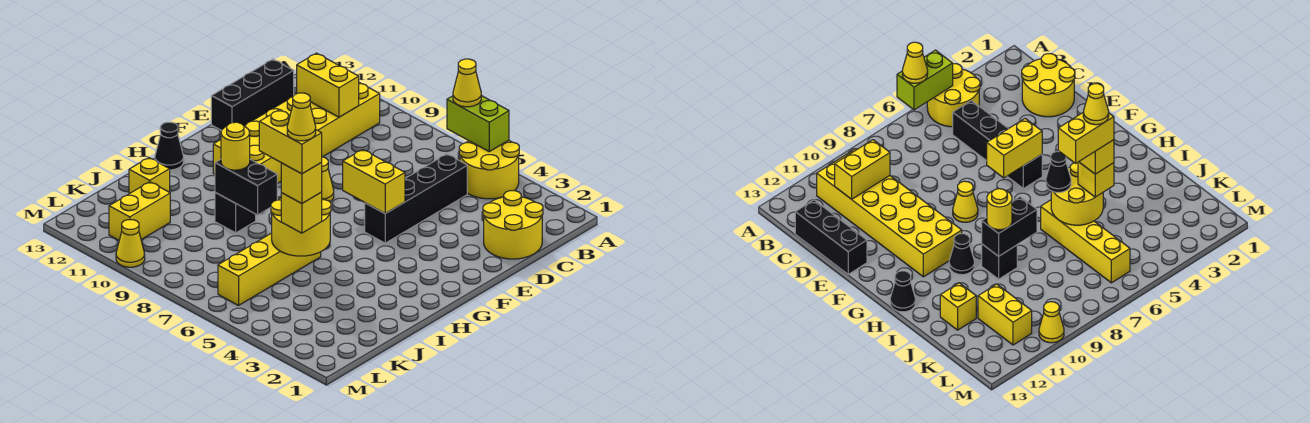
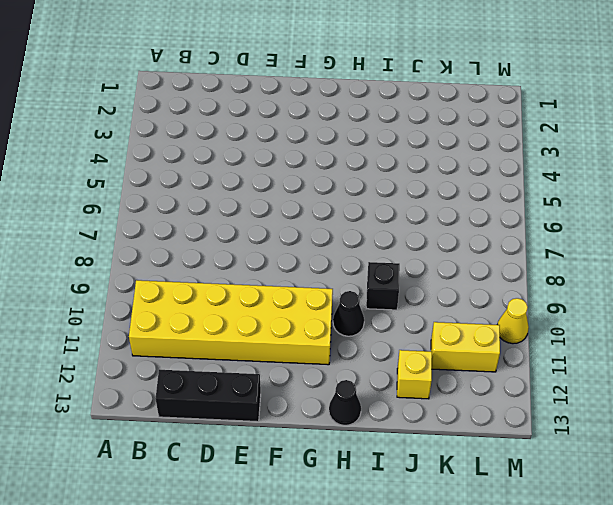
none -> yellow 2x2 round brick [459,140,519,199]
none -> yellow 2x2 round brick [483,191,543,259]
none -> black 1x4 brick [365,154,467,243]

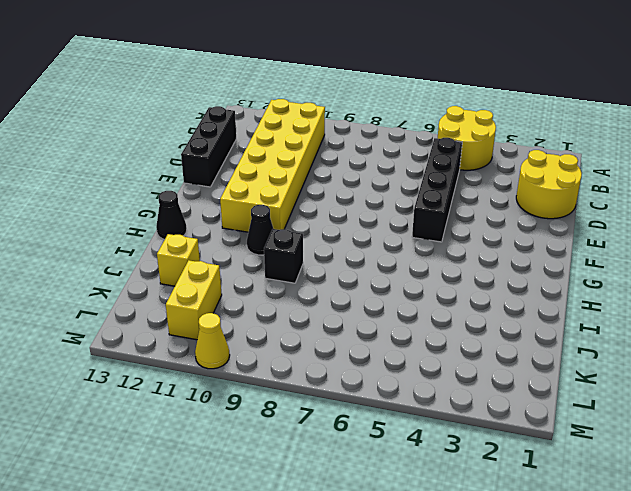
none -> yellow 1x1 cone [321,157,334,202]
none -> yellow 1x4 brick [218,233,321,305]
none -> lime 1x2 brick [447,96,509,152]

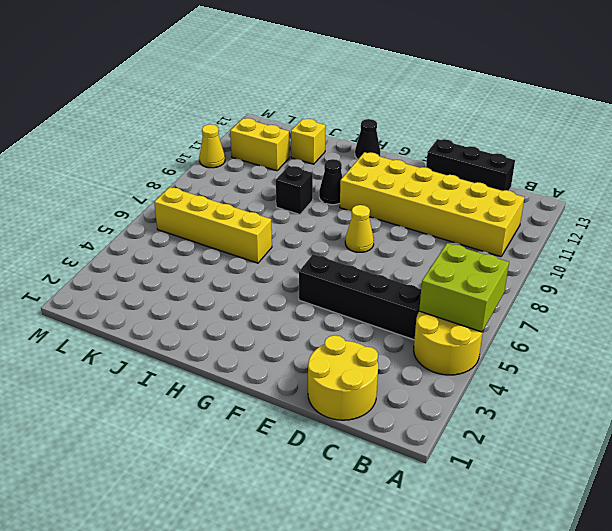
lime 2x2 brick [419,243,509,332] -> lime 1x2 brick [447,96,509,152]
none -> yellow 1x2 brick [297,53,359,117]
none -> yellow 1x2 brick [343,149,405,213]
none -> yellow 2x2 round brick [271,198,331,256]

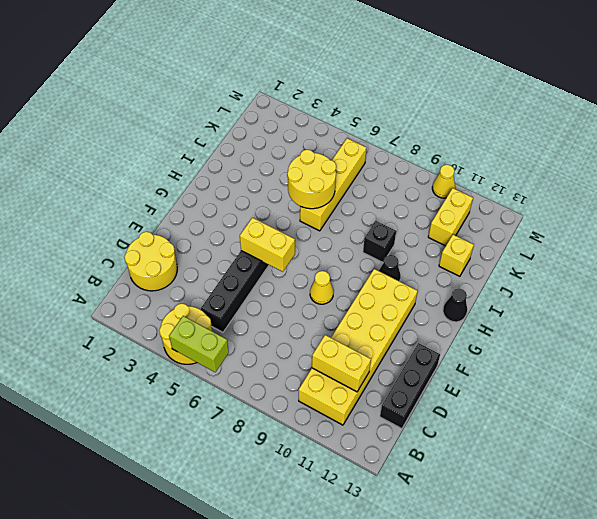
none -> black 1x2 brick [215,159,277,215]
none -> yellow 1x1 cone [453,59,481,107]
none -> black 1x1 cone [1046,151,1071,192]

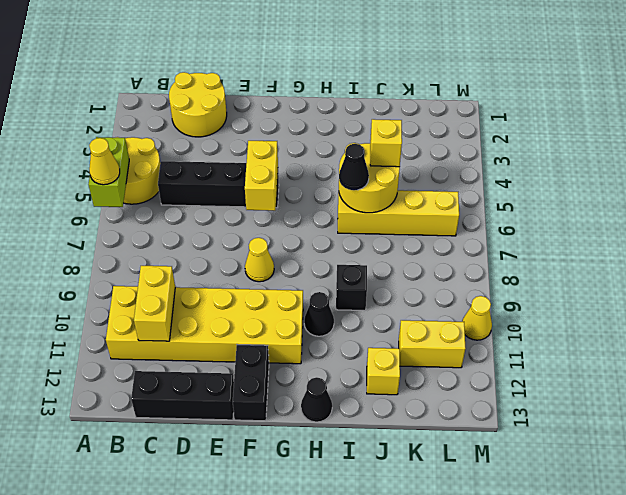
black 1x2 brick [233,345,269,421] -> black 1x2 brick moved to [215,159,277,215]
none -> yellow 1x1 round brick [221,122,250,170]
none -> yellow 1x1 brick [281,163,322,204]
none -> yellow 1x2 brick [259,110,322,174]

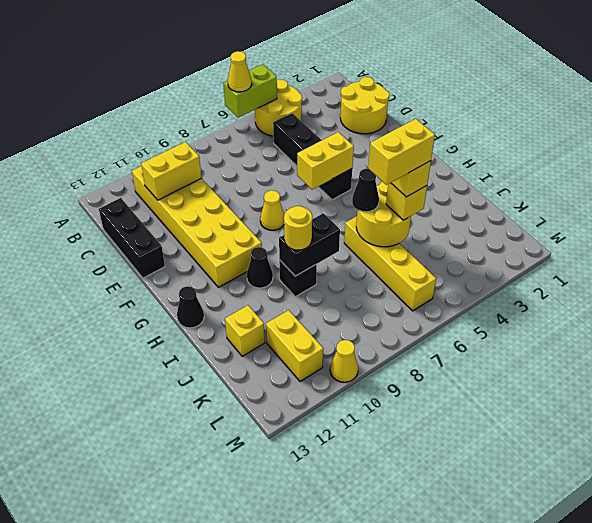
none -> yellow 1x1 cone [287,93,316,141]

